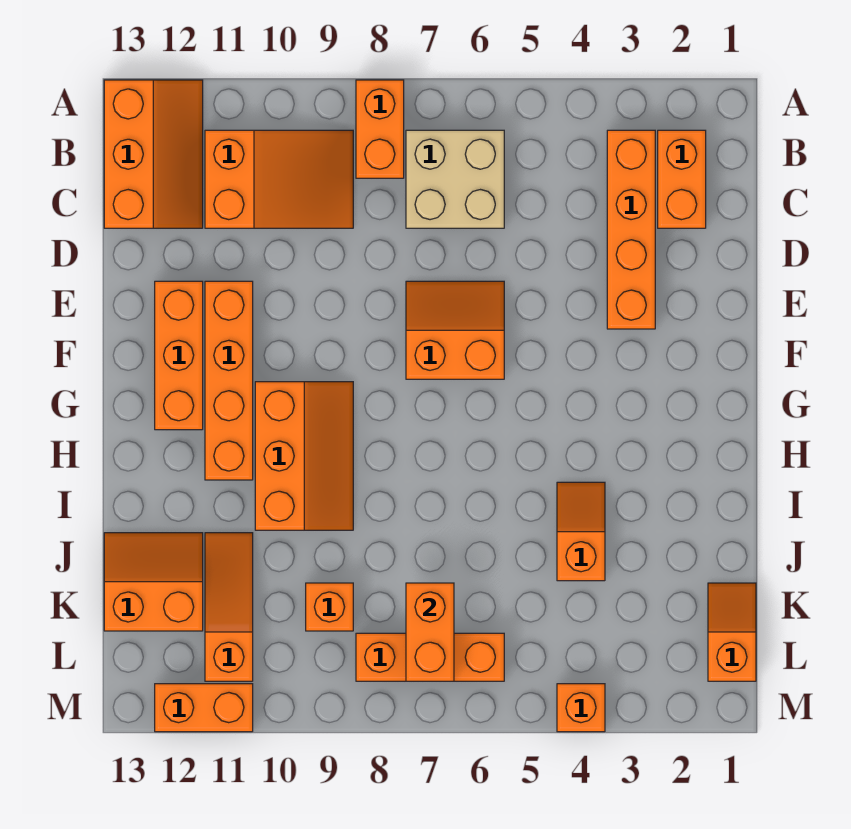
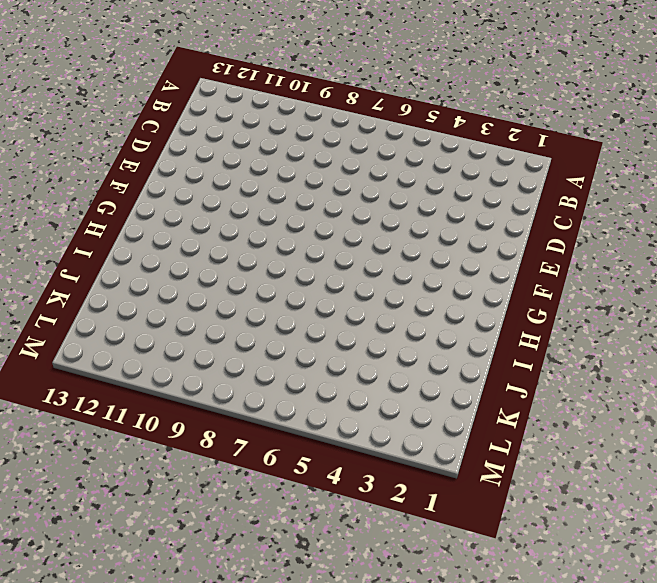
none -> orange 1x2 brick [356,80,404,178]
none -> orange 2x3 slope [104,80,203,228]
none -> orange 1x2 brick [658,130,706,228]

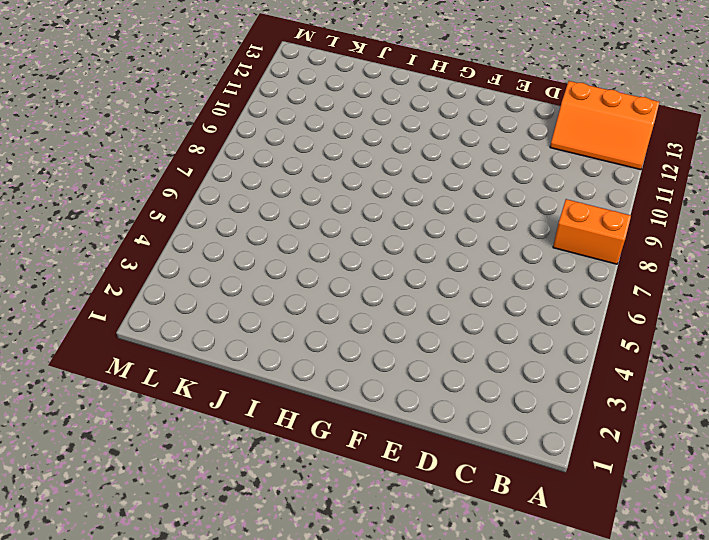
none -> orange 1x2 brick [658,130,706,228]
none -> orange 1x4 brick [607,130,655,329]
none -> tan 2x2 brick [406,130,504,228]

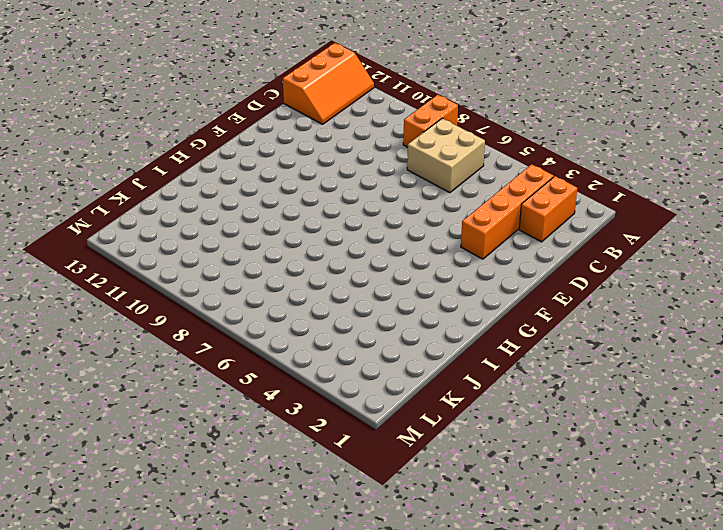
none -> orange 2x3 slope [205,130,353,228]
none -> orange 2x2 slope [406,281,504,379]
none -> orange 1x4 brick [205,281,253,480]

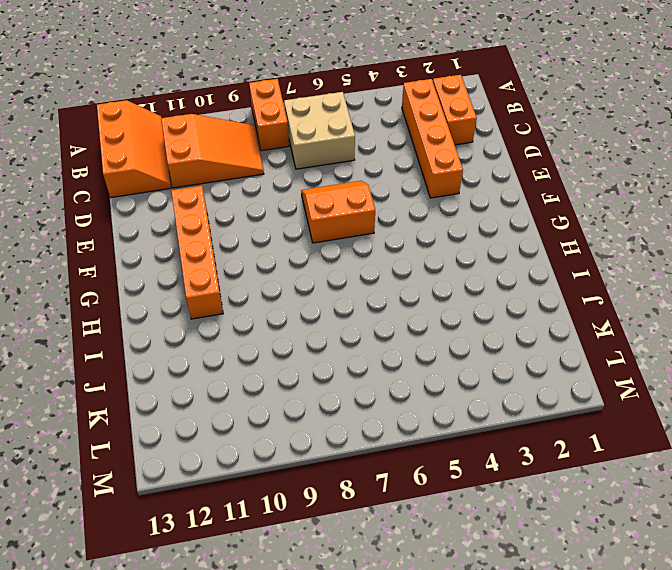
none -> orange 1x3 brick [155,281,203,430]
none -> orange 2x3 slope [255,382,353,530]
none -> orange 1x2 slope [557,482,605,581]

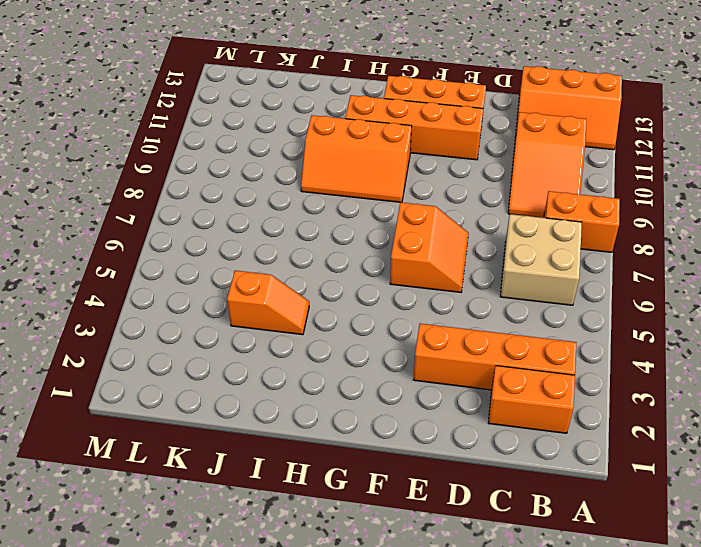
none -> orange 1x3 slope [205,533,253,681]
none -> orange 2x2 slope [104,533,203,631]
none -> orange 1x2 slope [708,583,756,681]

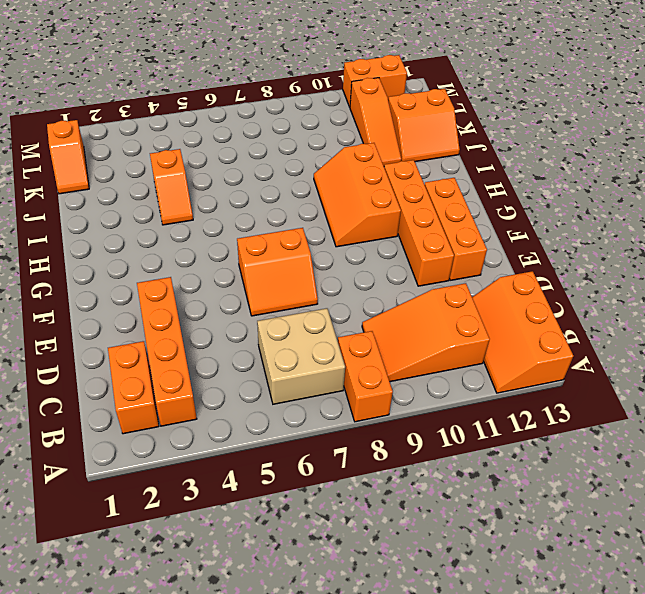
none -> orange 1x1 brick [306,583,353,631]
none -> orange 1x3 brick [356,633,504,681]
none -> orange 1x1 brick [557,684,605,732]

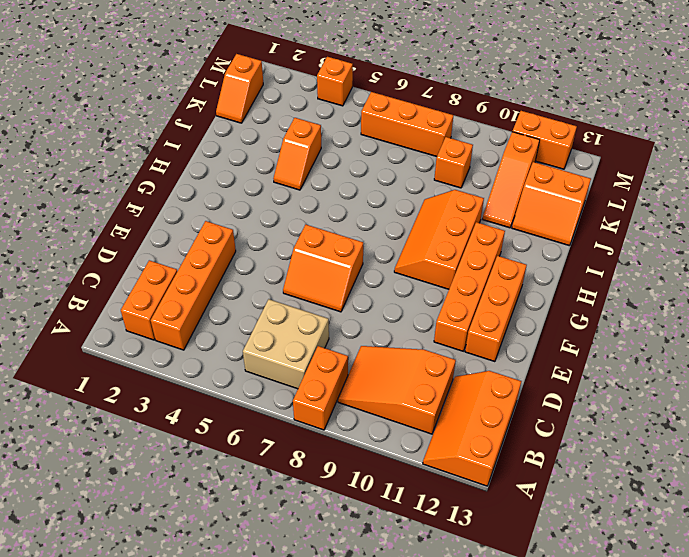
none -> orange 1x2 brick [406,583,454,681]

